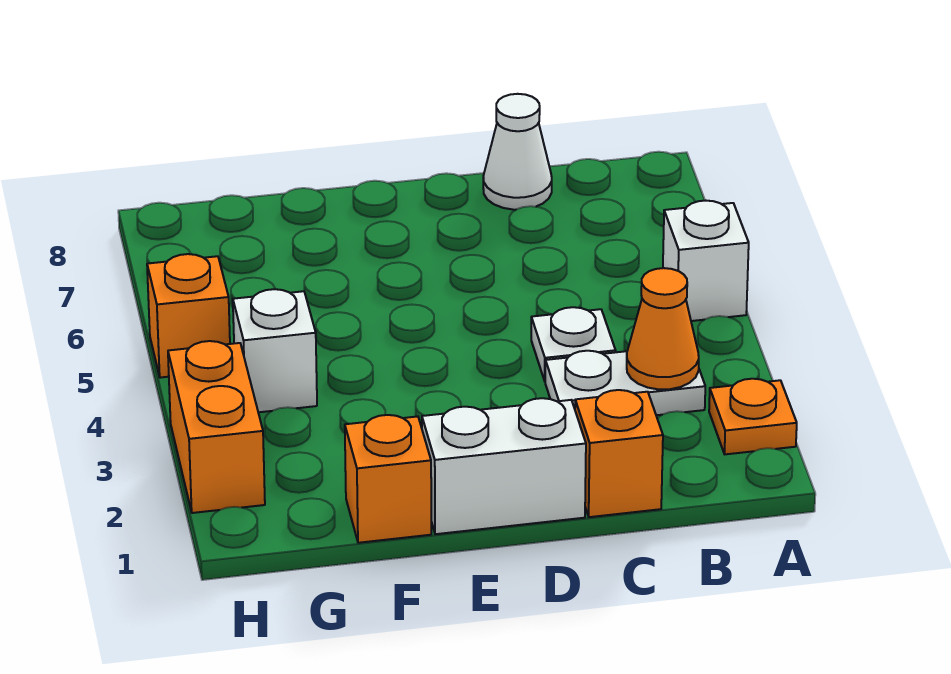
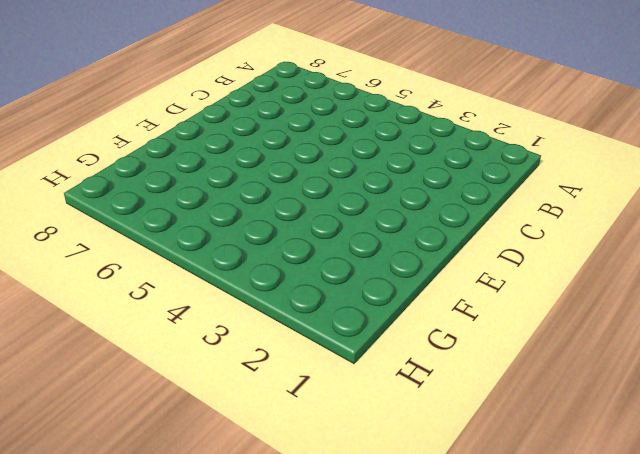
none -> orange 1x1 plate [709,379,797,454]
none -> white 1x1 brick [663,201,749,321]
none -> white 1x2 plate [545,351,705,415]

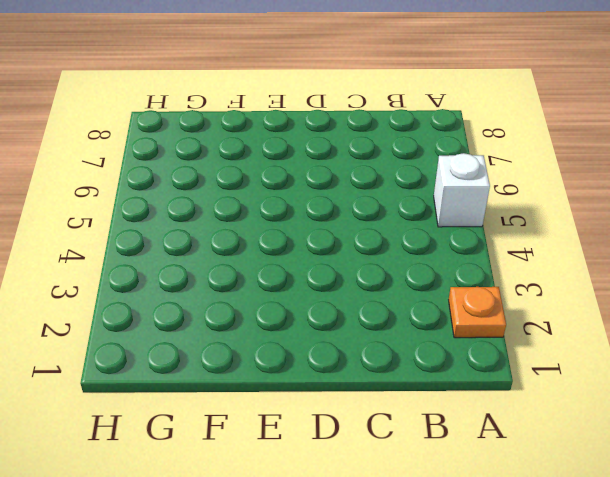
none -> white 1x2 plate [545,351,705,415]
none -> orange 1x1 brick [575,390,663,517]
none -> white 1x1 plate [531,307,616,381]

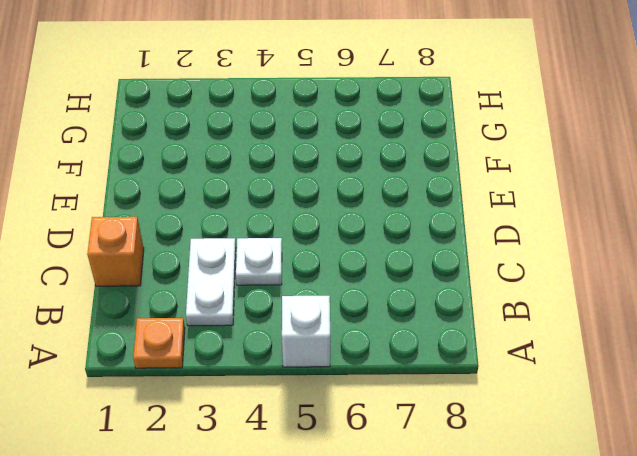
none -> white 1x1 cone [483,94,552,210]
none -> white 1x2 brick [422,398,586,534]
none -> orange 1x1 brick [345,415,431,543]

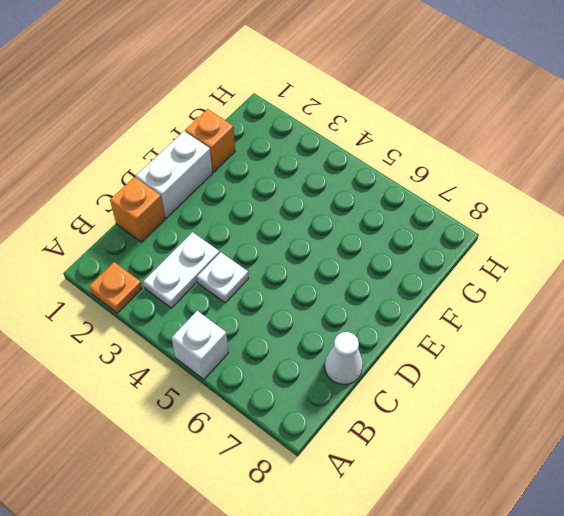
none -> white 1x1 brick [233,289,317,412]
none -> orange 1x2 brick [168,341,265,513]
none -> orange 1x1 brick [147,254,230,378]

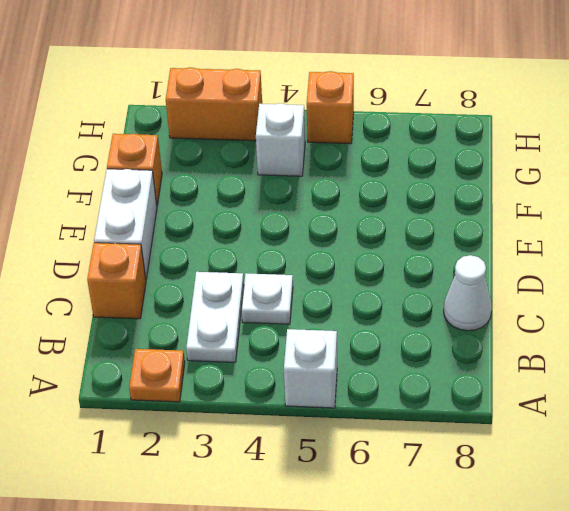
none -> orange 1x1 cone [627,268,699,389]

